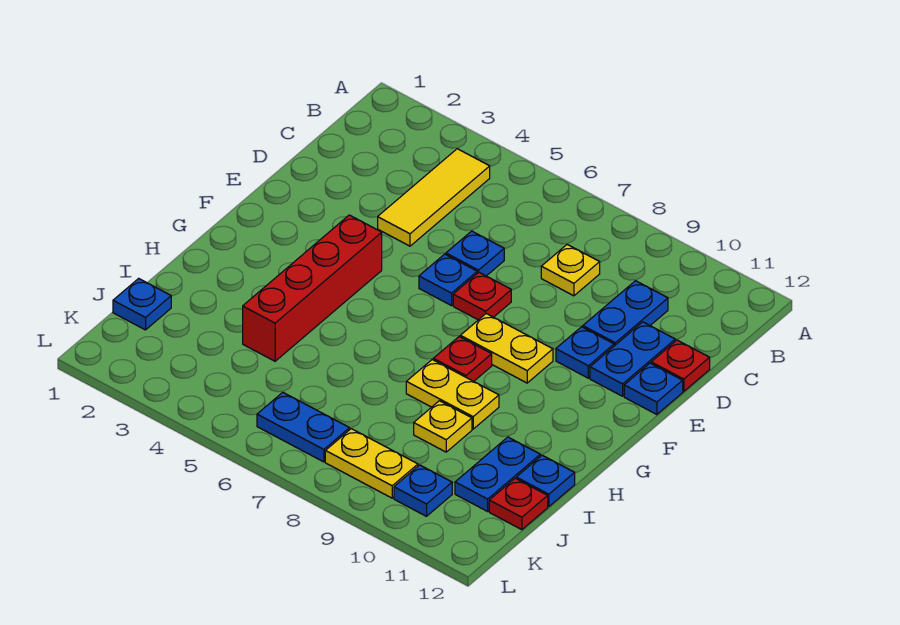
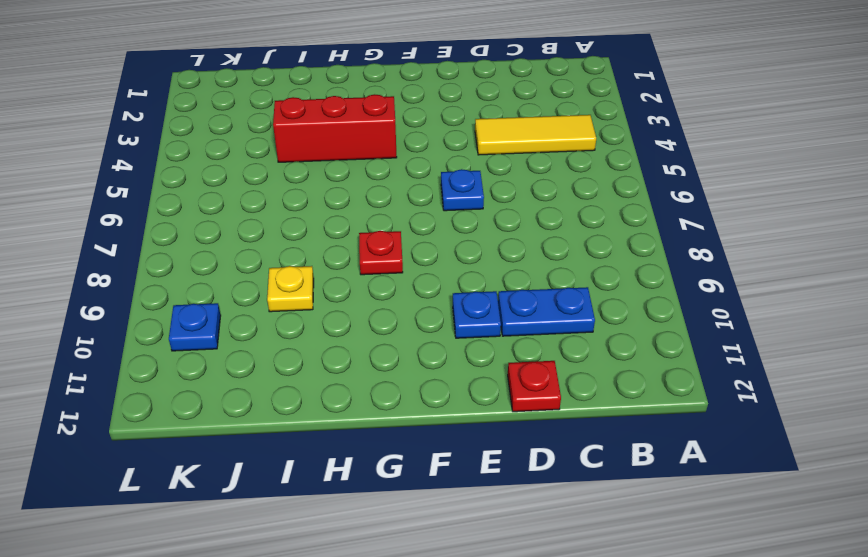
red 1x3 brick [273,94,397,162] -> red 1x4 brick [243,215,382,361]
none -> yellow 1x1 plate [541,245,600,296]
none -> blue 1x1 plate [446,231,504,276]
none -> blue 1x2 plate [590,322,675,396]

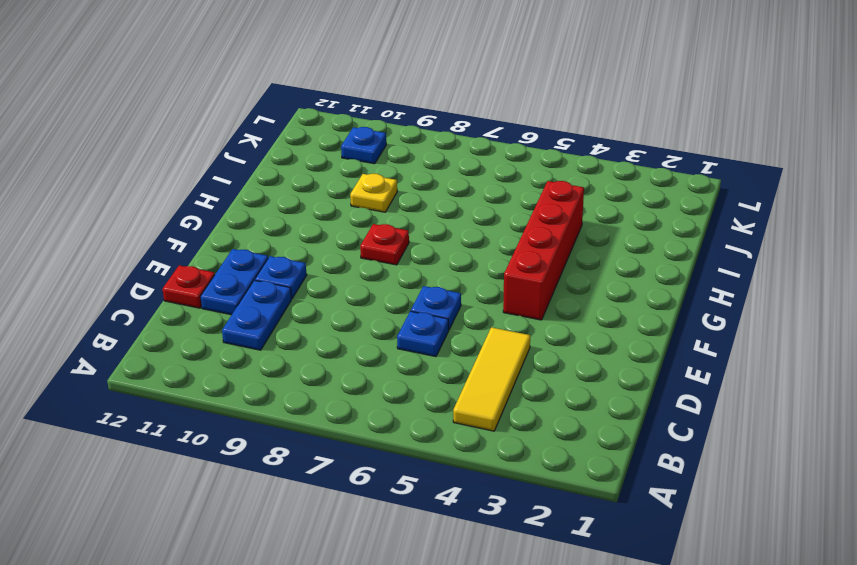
none -> yellow 1x1 plate [541,245,600,296]
none -> red 1x1 plate [453,273,511,320]
none -> blue 1x1 plate [624,363,683,415]

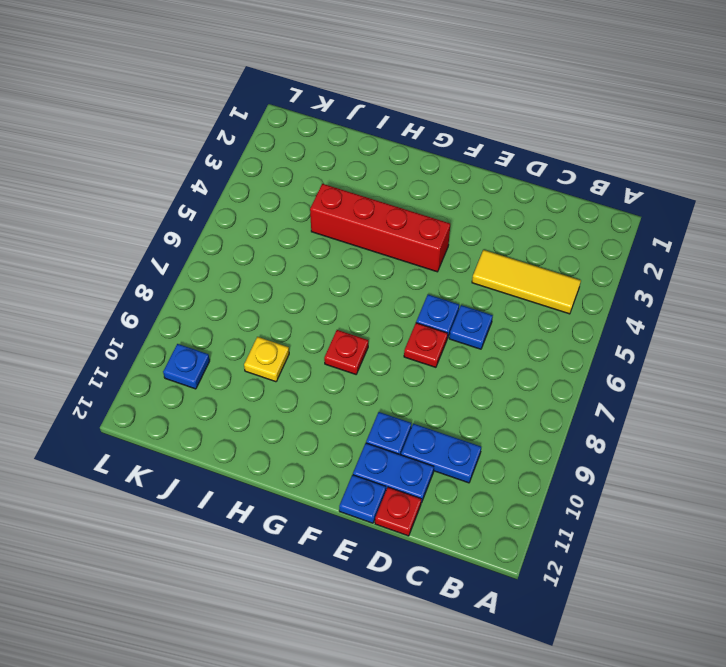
none -> yellow 1x1 plate [541,245,600,296]
none -> yellow 1x2 plate [460,314,553,383]
none -> yellow 1x2 plate [406,360,499,429]

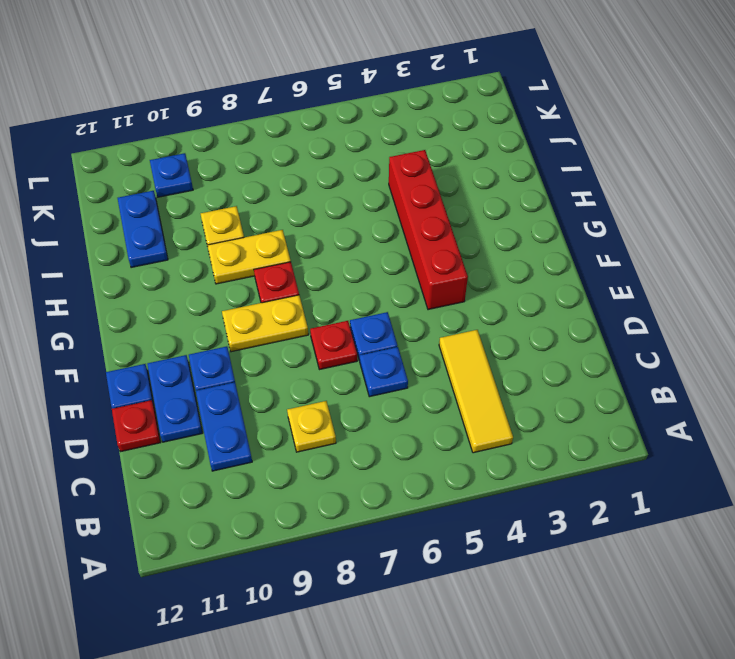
none -> blue 1x1 plate [516,455,575,507]
none -> blue 1x1 plate [113,278,171,330]
none -> red 1x1 plate [489,478,548,530]

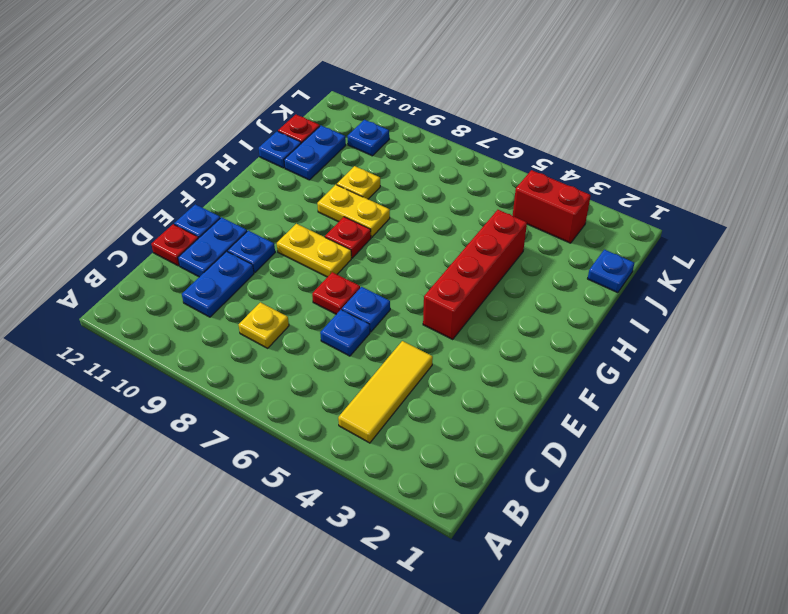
red 1x2 brick [513,170,591,243] -> none
none -> blue 1x2 plate [257,392,350,462]
none -> yellow 1x2 plate [325,429,418,498]

